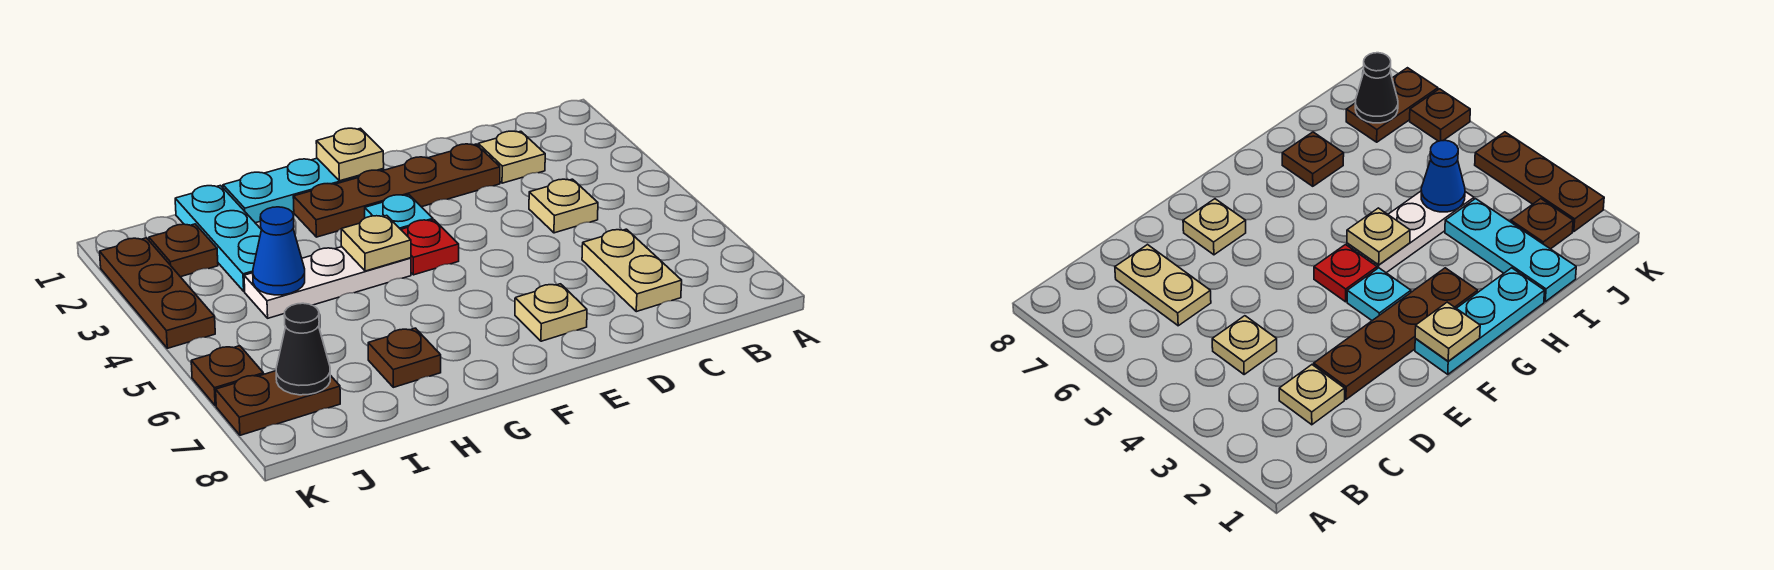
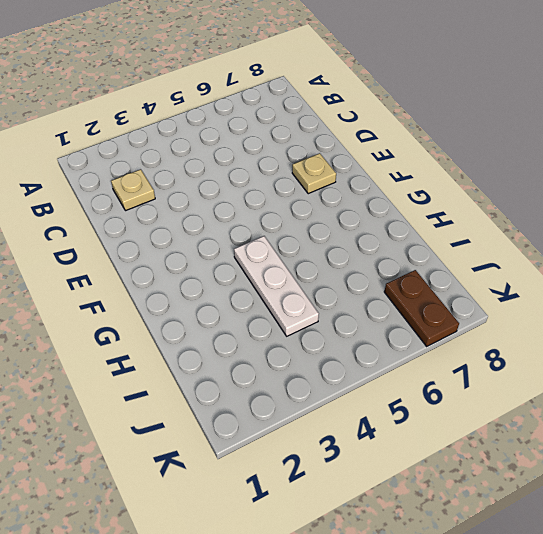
none -> tan 1x1 plate [529,179,598,233]
none -> tan 1x2 plate [582,229,682,312]
none -> brown 1x4 plate [293,144,500,237]

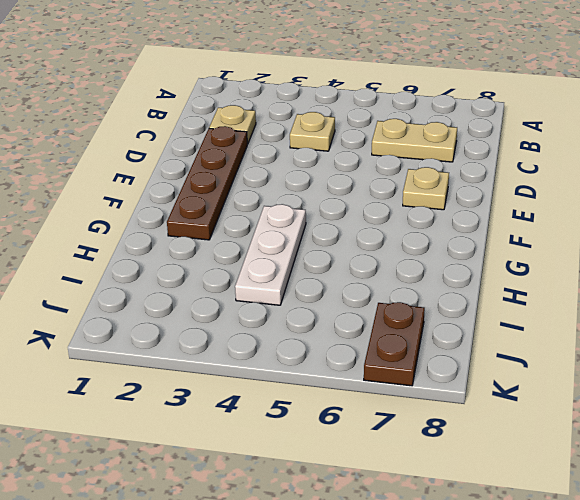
none -> cyan 1x3 plate [223,158,384,223]
none -> cyan 1x1 plate [365,195,433,229]
none -> red 1x1 plate [401,220,459,275]

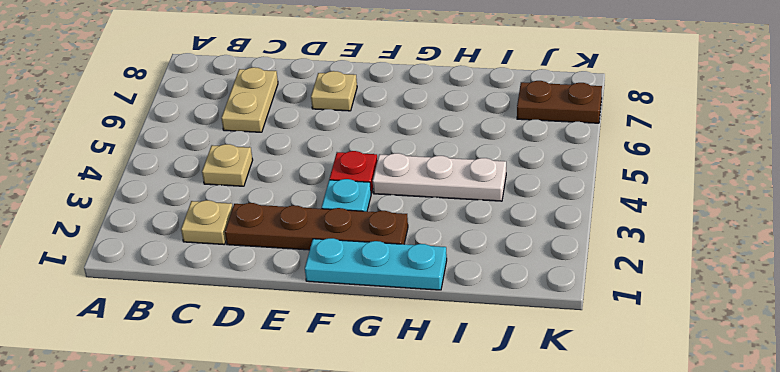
none -> brown 1x1 plate [368,328,441,387]
none -> cyan 1x3 plate [175,185,261,291]
none -> brown 1x1 plate [149,224,218,277]

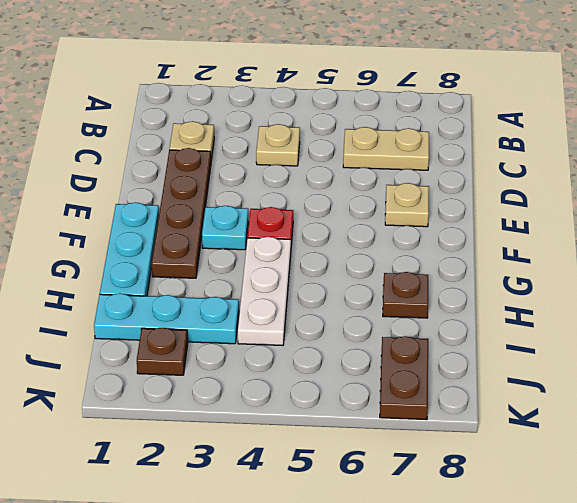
none -> brown 1x3 plate [100,238,215,348]
none -> brown 1x1 plate [191,346,264,406]
none -> tan 1x1 plate [316,128,384,181]

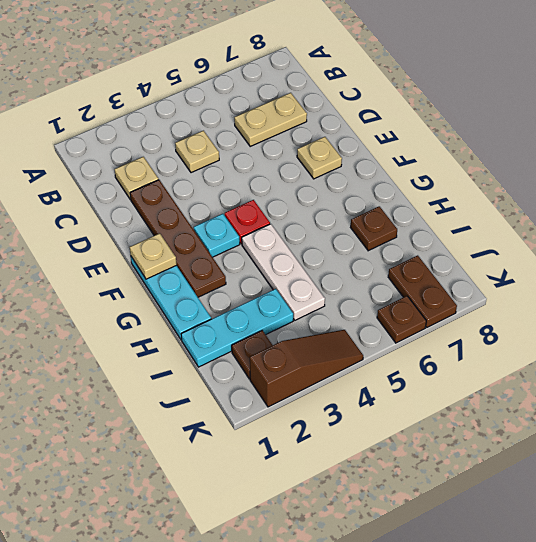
brown 1x3 slope [250,330,363,407] -> brown 1x3 plate [100,238,215,348]
none -> tan 1x1 plate [341,215,411,271]
none -> blue 1x1 cone [253,207,305,295]
none -> black 1x1 cone [276,303,330,395]

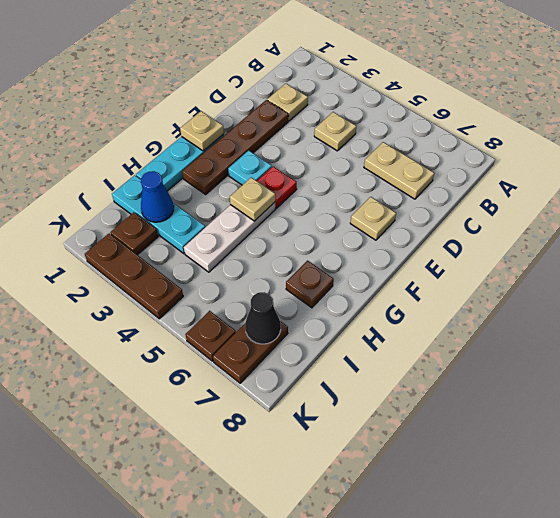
blue 1x1 cone [141,171,174,222] -> blue 1x1 cone moved to [253,207,305,295]

